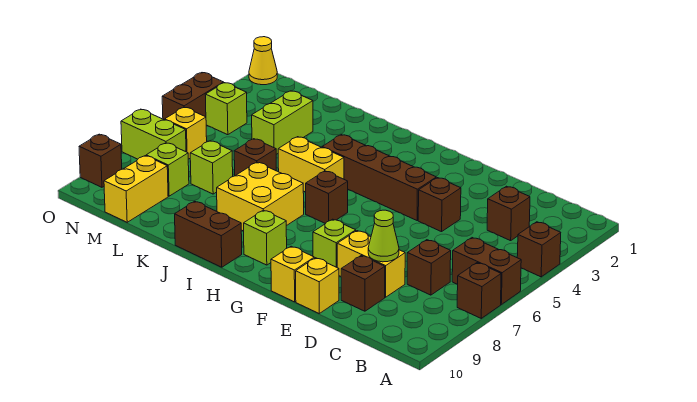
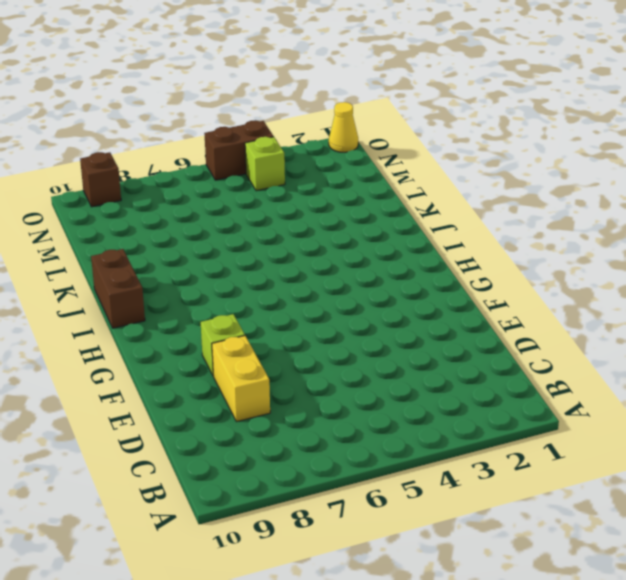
none -> brown 1x1 brick [517,222,561,277]
none -> brown 1x2 brick [452,238,521,304]
none -> brown 1x1 brick [457,263,501,318]

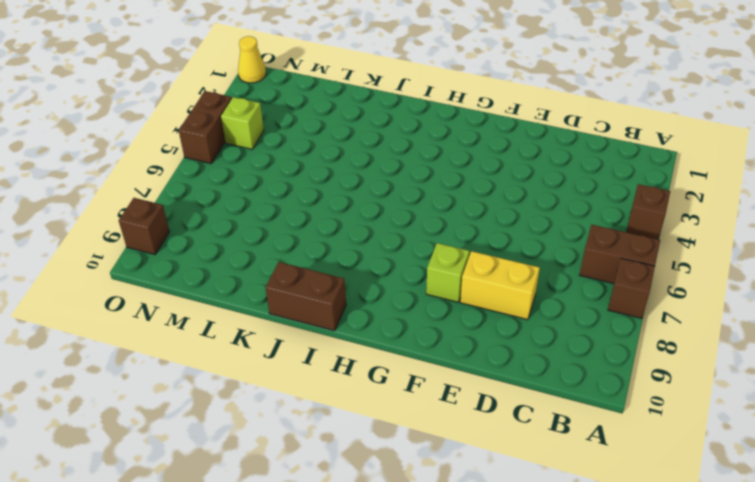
none -> brown 1x1 brick [487,186,530,241]
none -> brown 1x1 brick [407,240,451,295]
none -> brown 1x1 brick [341,256,385,311]

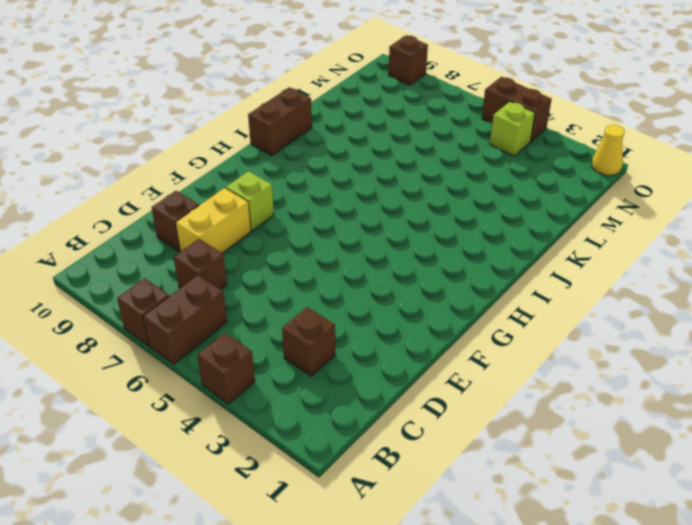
none -> brown 1x1 brick [418,178,461,232]
none -> yellow 1x1 brick [296,258,339,313]
none -> brown 1x4 brick [322,135,436,220]

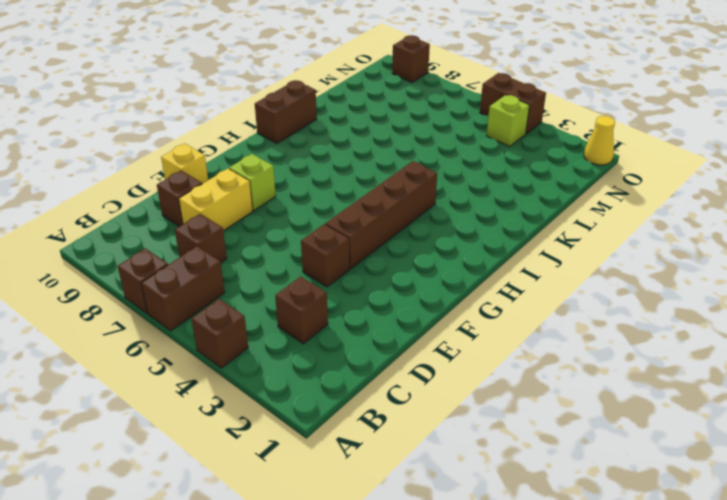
none -> yellow 1x1 brick [271,246,314,302]
none -> brown 1x1 brick [306,171,348,224]
none -> lime 1x1 brick [244,210,287,265]

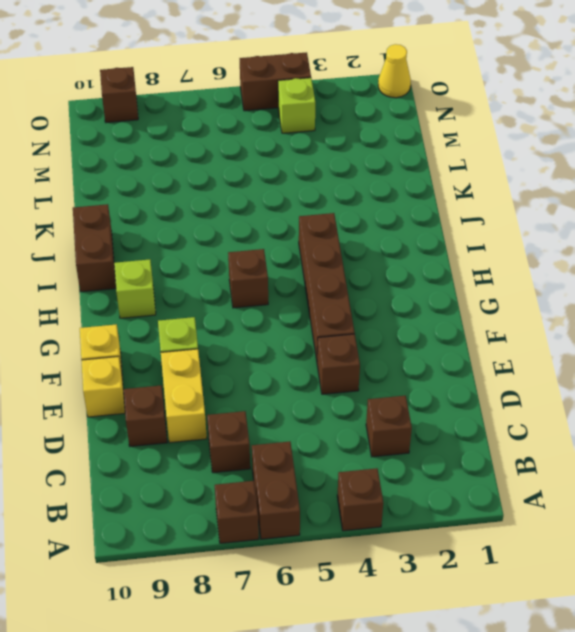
none -> yellow 1x2 brick [278,137,344,192]
none -> yellow 2x2 brick [217,162,304,231]
none -> brown 1x1 brick [234,139,276,176]

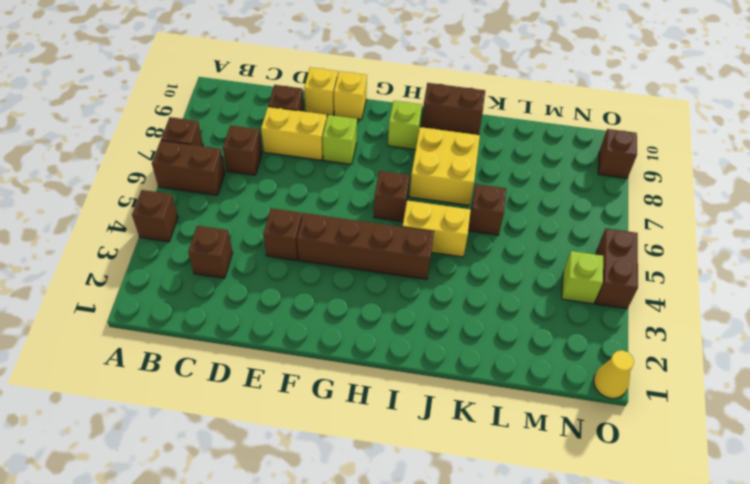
none -> lime 1x2 brick [252,91,313,154]
none -> lime 1x1 brick [190,141,233,194]
none -> lime 1x1 brick [146,143,189,196]

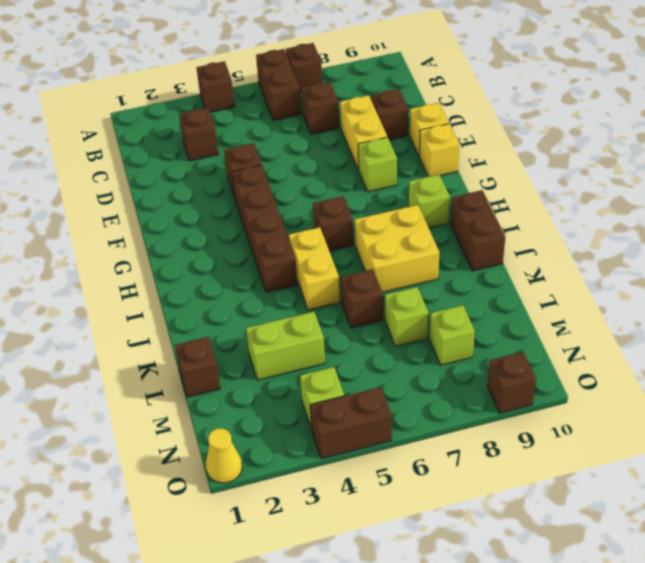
brown 1x1 brick [175,337,220,397] -> none
none -> yellow 1x2 brick [104,156,168,222]
none -> yellow 1x1 brick [165,107,207,159]
none -> lime 1x2 brick [121,109,186,159]

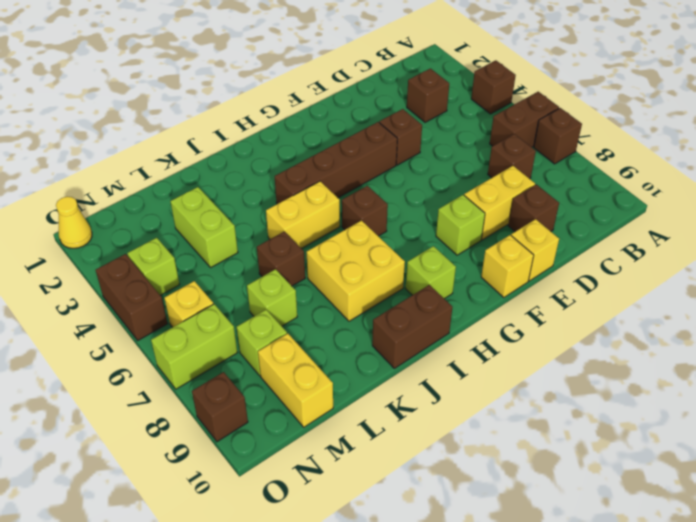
none -> lime 1x1 cone [368,210,399,262]

